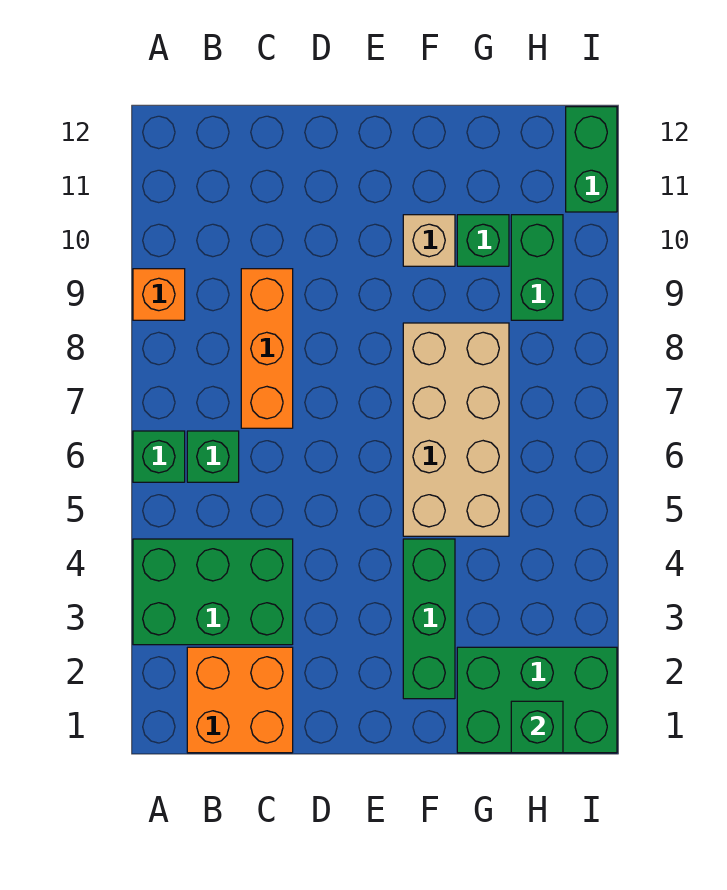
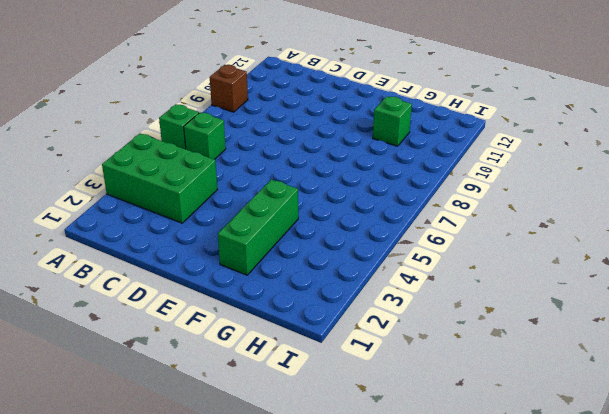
brown 1x1 brick [210,65,248,112] -> orange 1x1 brick [133,269,185,320]
none -> orange 2x2 brick [187,647,293,753]
none -> orange 1x3 brick [241,269,293,428]
none -> tan 2x4 brick [403,323,509,536]

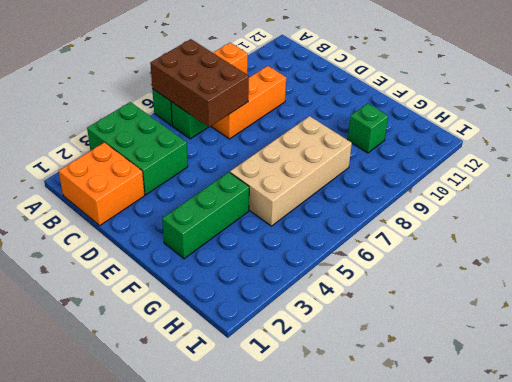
brown 2x3 brick [150,39,249,127] -> none
none -> tan 1x1 brick [403,215,455,266]
none -> green 2x3 brick [457,647,617,753]
none -> green 1x2 brick [511,215,563,320]

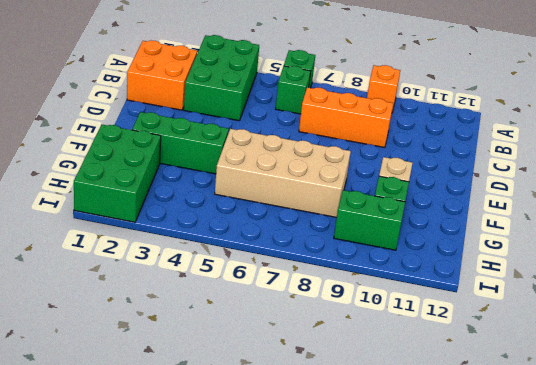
none -> green 1x2 brick [566,107,617,212]
none -> green 1x1 brick [511,701,563,753]

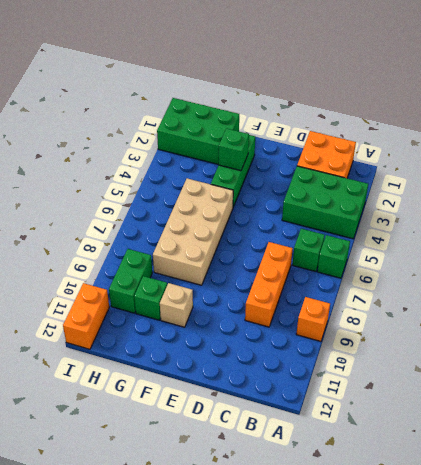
green 1x1 brick [219,129,249,171] -> green 1x1 brick moved to [511,701,563,753]
orange 1x2 brick [63,283,109,349] -> green 1x2 brick [566,107,617,212]

